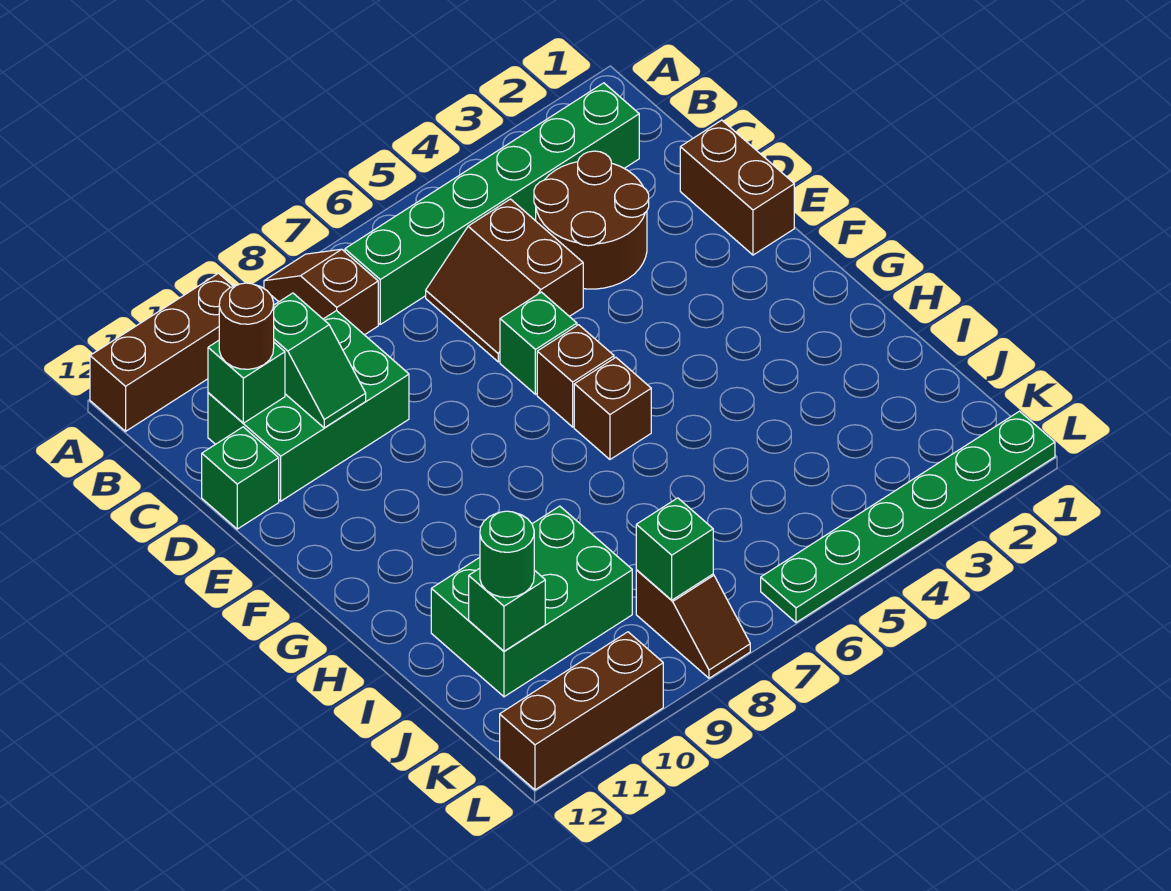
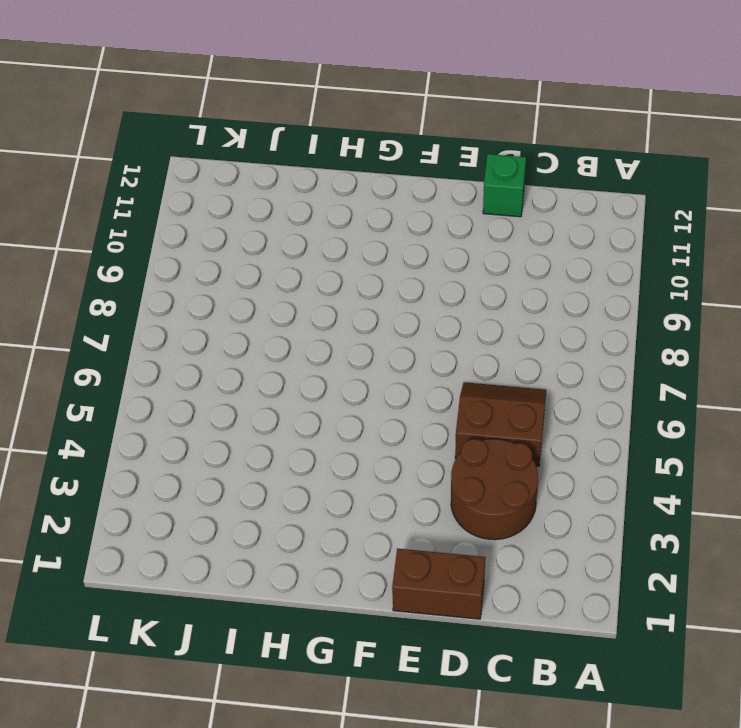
none -> brown 1x2 slope [264,249,378,335]
none -> brown 1x3 brick [90,273,233,431]
none -> green 1x6 brick [345,83,639,324]

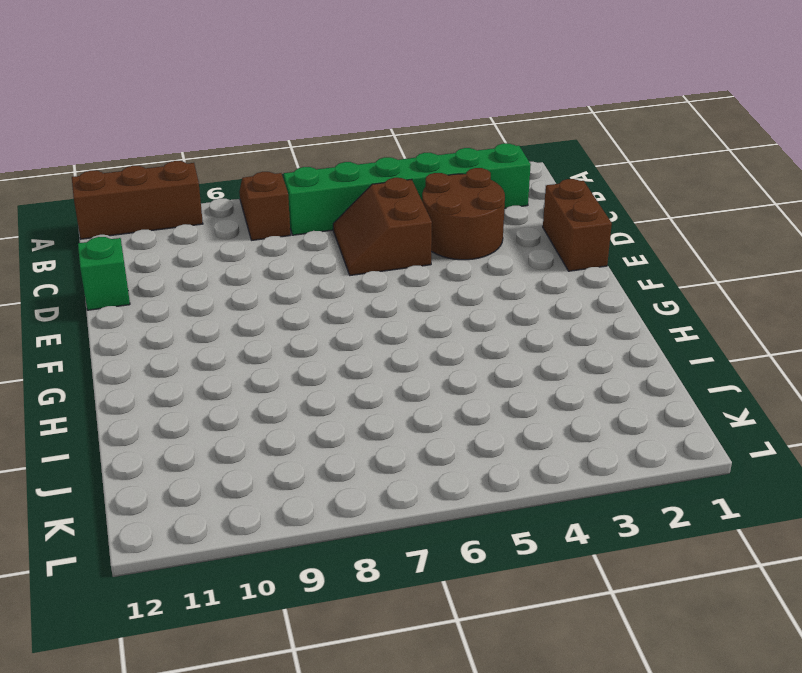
none -> green 2x3 brick [208,311,409,501]
none -> green 1x1 brick [500,292,577,394]
none -> brown 1x1 brick [537,325,614,427]

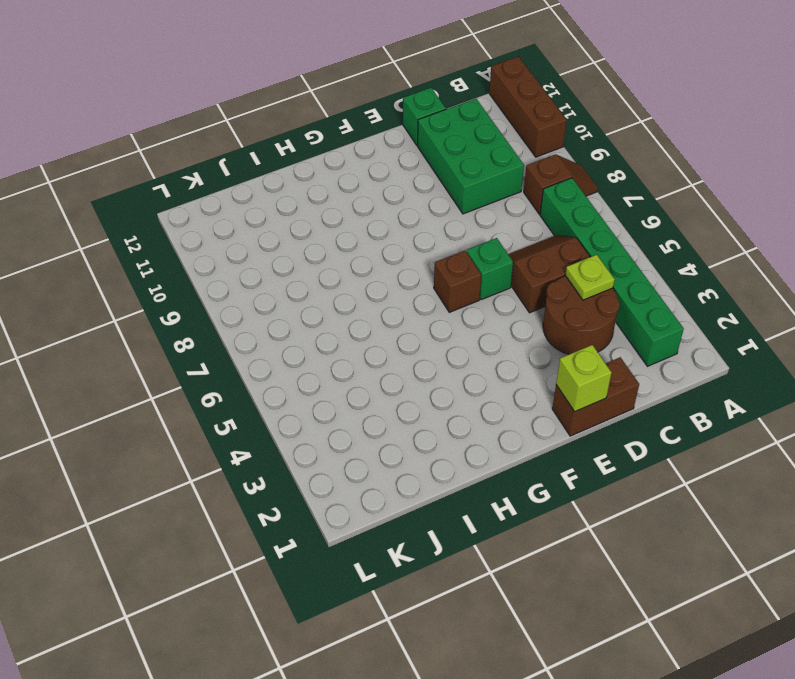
lime 1x1 plate [565,255,615,300] -> none
lime 1x1 brick [556,345,612,412] -> none
none -> brown 1x1 brick [574,357,651,459]
none -> green 2x3 brick [431,506,632,697]
none -> brown 1x2 slope [636,570,750,678]

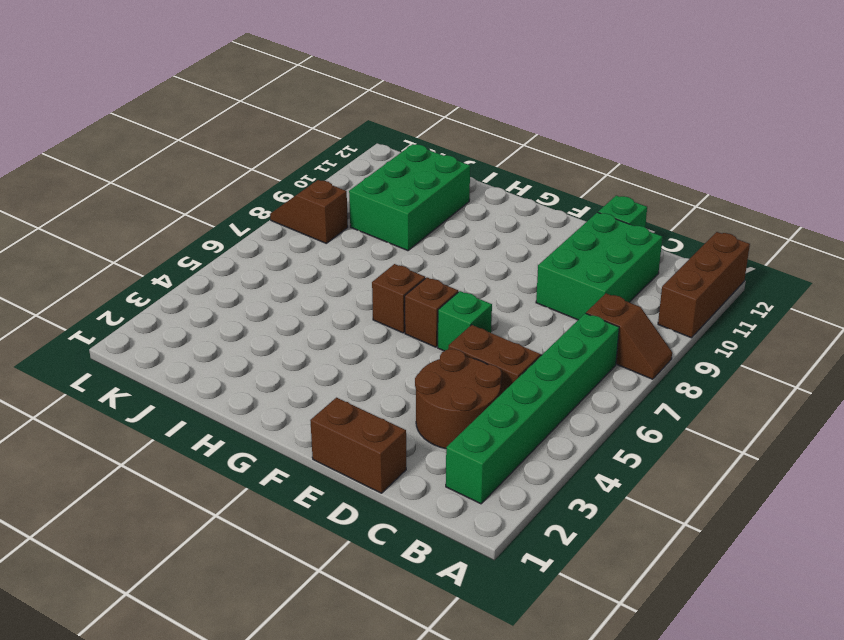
none -> green 1x6 plate [761,411,1055,622]
none -> brown 1x3 brick [500,632,663,790]
none -> green 1x2 slope [274,293,366,428]

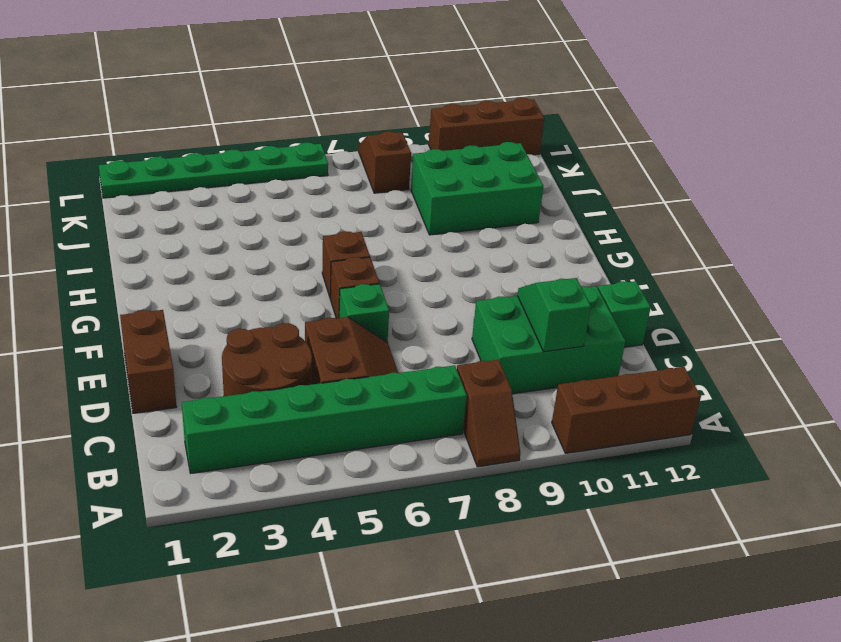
none -> green 1x1 brick [208,341,285,423]
none -> green 1x1 brick [469,568,545,651]
none -> green 1x1 brick [636,498,713,600]

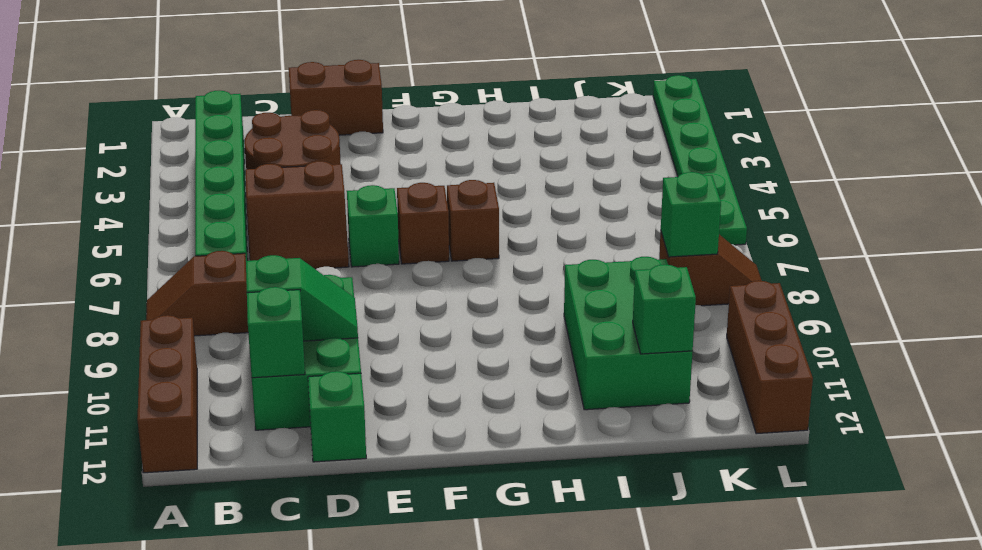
none -> brown 1x1 round brick [219,283,274,369]
none -> green 1x1 round brick [480,511,534,597]

